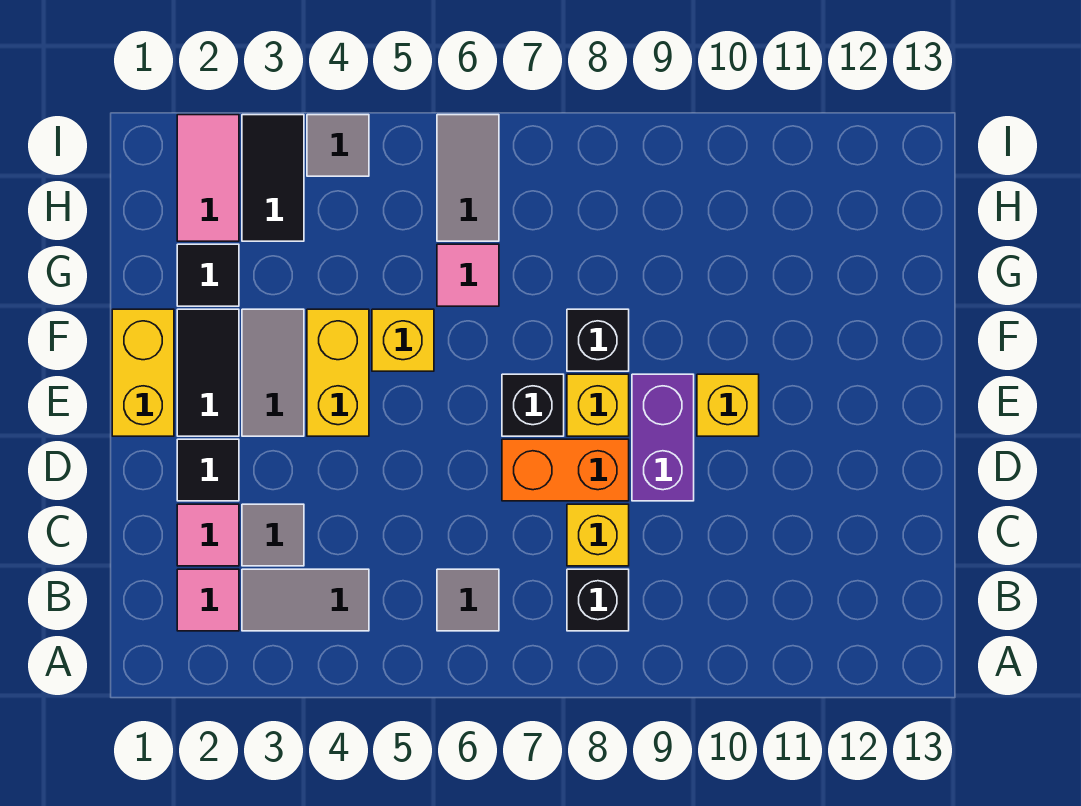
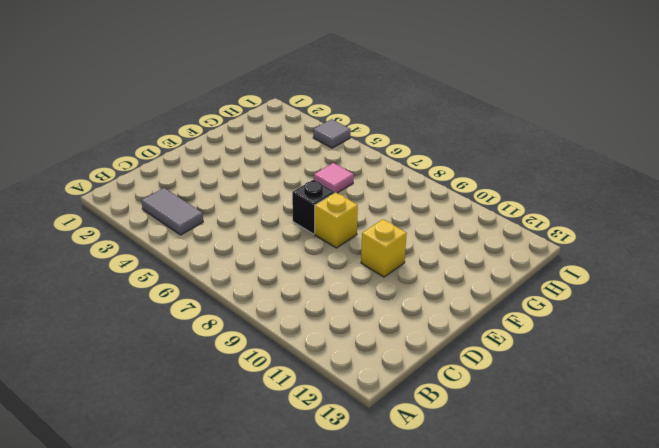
none -> pink 1x1 tile [177,569,239,631]
none -> grey 1x1 tile [437,569,499,631]
none -> black 1x1 brick [567,569,629,631]

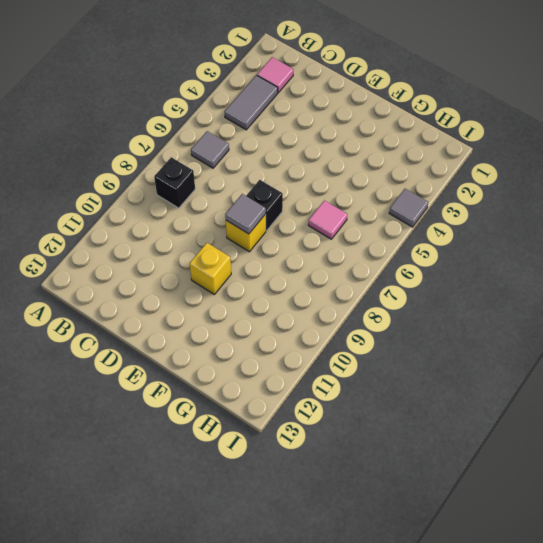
grey 1x1 tile [225,194,266,234] -> grey 1x1 tile moved to [242,504,304,566]
none -> pink 1x1 tile [177,504,239,566]
none -> yellow 1x1 brick [567,504,629,566]
none -> black 1x1 tile [177,439,239,501]

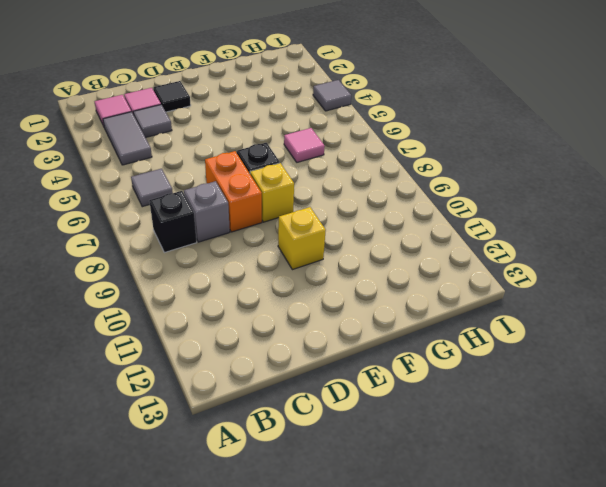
grey 1x1 brick [184,181,230,242] -> yellow 1x1 brick [567,504,629,566]
none -> purple 1x2 brick [632,374,694,501]
none -> yellow 1x2 brick [112,309,174,436]
none -> black 1x2 tile [177,309,239,436]

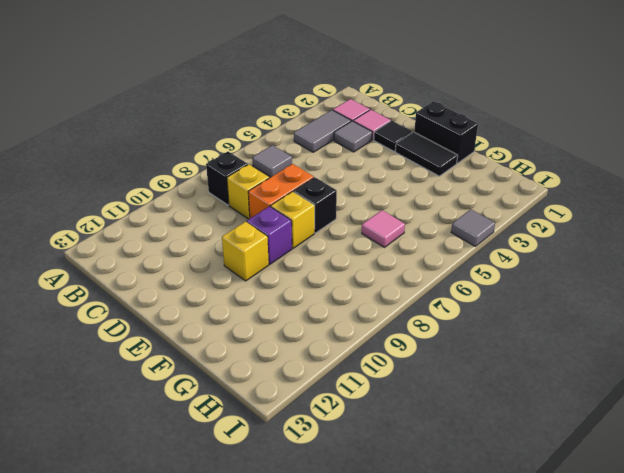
black 1x2 brick [414,101,478,163] -> yellow 1x2 brick [112,309,174,436]
purple 1x1 brick [247,206,292,264] -> purple 1x2 brick [632,374,694,501]
none -> grey 1x2 tile [242,309,304,436]
none -> yellow 1x2 brick [307,309,369,436]
none -> yellow 1x1 brick [372,309,434,371]

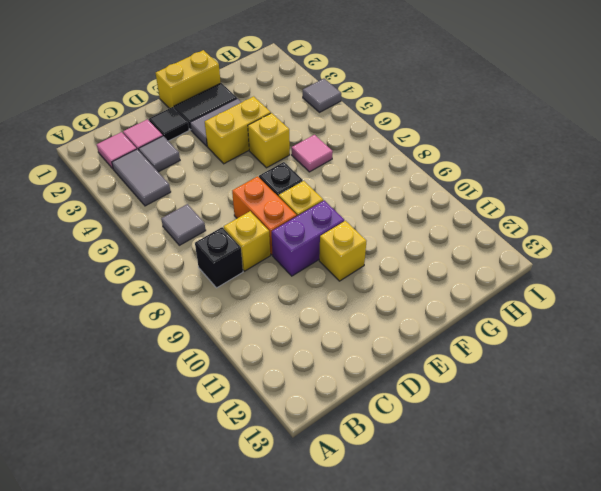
none -> black 1x1 brick [567,309,629,371]
none -> black 1x1 tile [177,244,239,306]
none -> pink 1x2 tile [177,115,239,241]

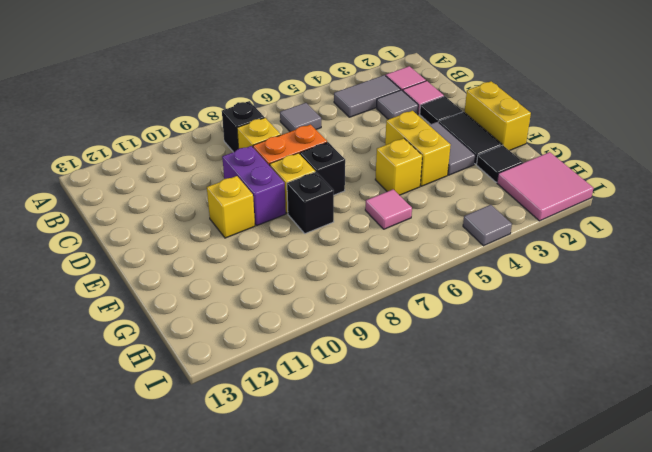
pink 2x2 tile [497,152,593,221] -> pink 1x2 tile [177,115,239,241]
none -> black 1x2 tile [242,115,304,241]
none -> grey 1x2 tile [437,115,499,241]

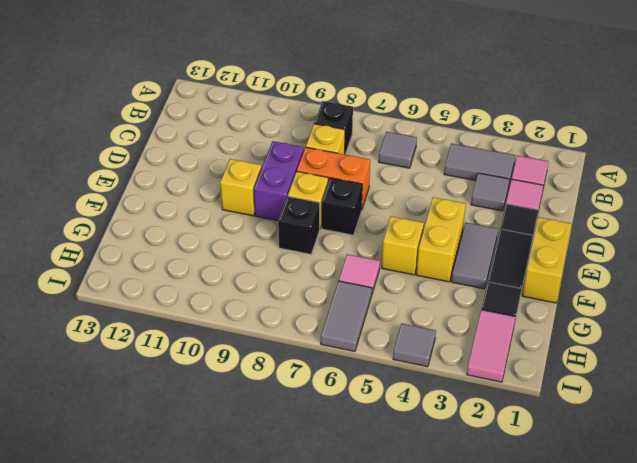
none -> black 1x2 tile [242,115,304,241]

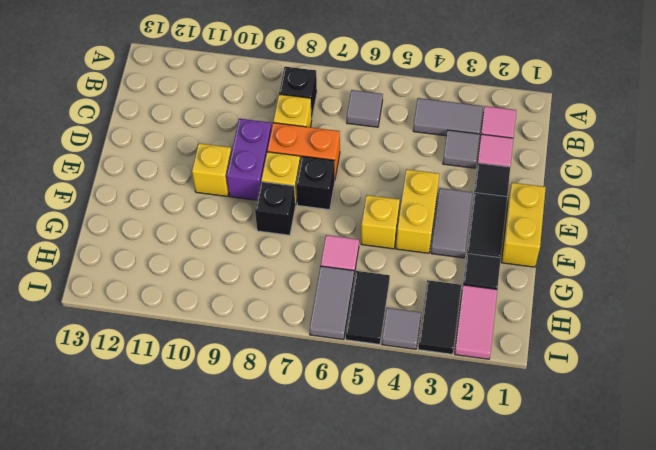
black 1x2 tile [346,271,390,344] -> none

